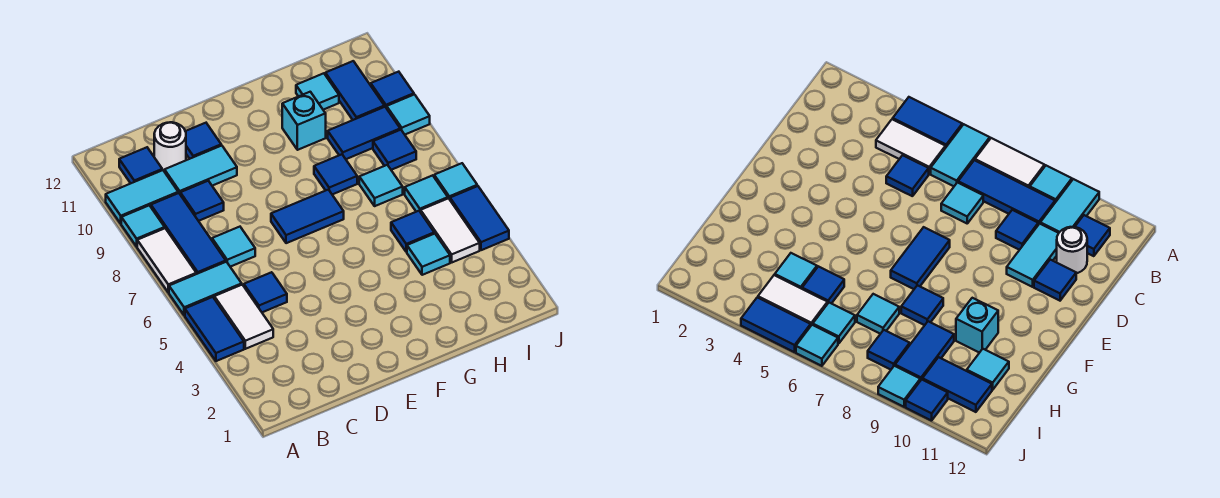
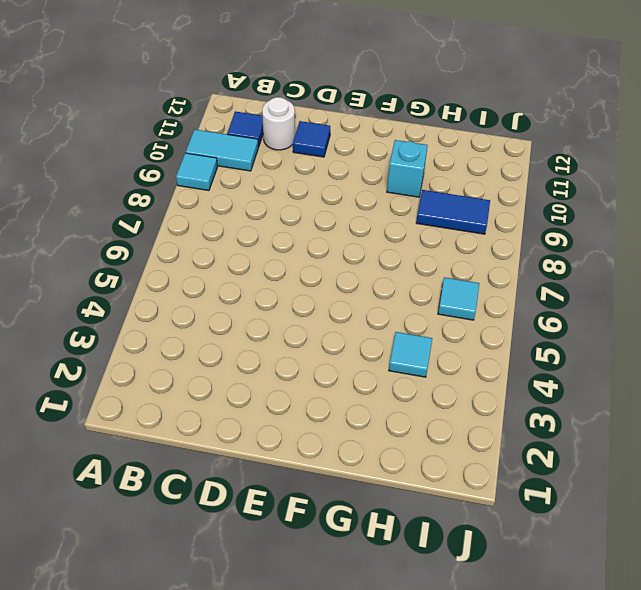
none -> blue 1x2 tile [185,297,244,361]
none -> cyan 1x2 tile [169,262,242,315]
none -> white 1x2 tile [137,228,196,292]
none -> white 1x2 tile [214,285,273,349]

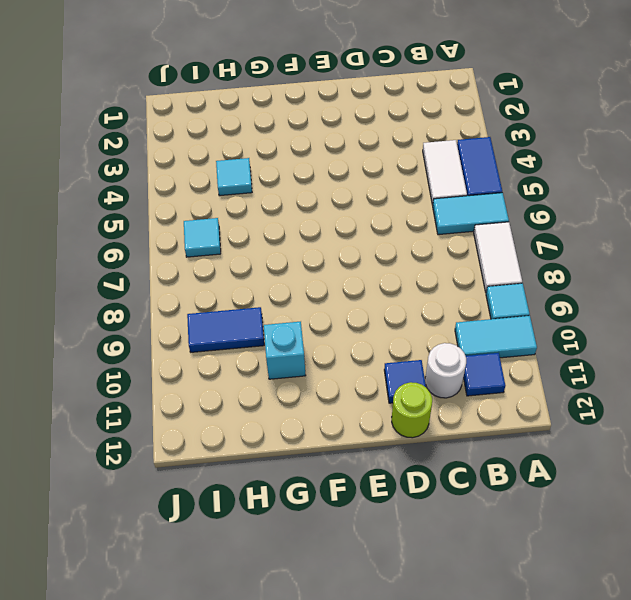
lime 1x1 round brick [392,382,432,438] -> none
none -> blue 1x3 tile [151,193,226,274]
none -> blue 1x1 tile [244,272,287,312]
none -> cyan 1x1 tile [212,227,255,267]
none -> blue 1x1 tile [180,181,224,221]

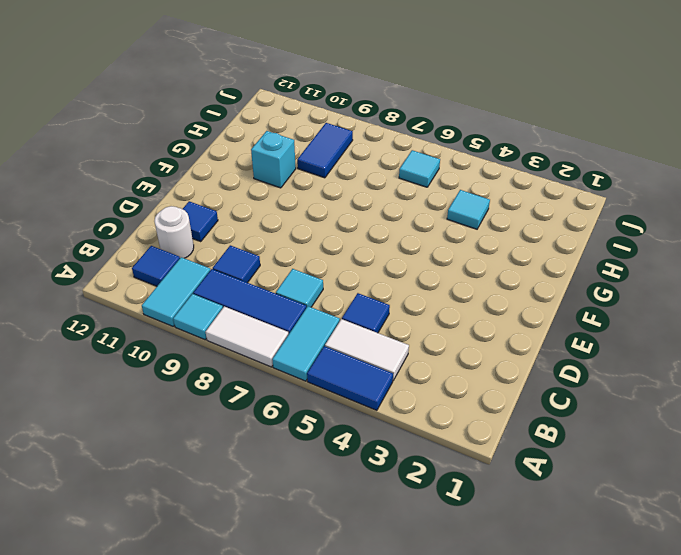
none -> cyan 1x2 tile [165,145,237,194]
none -> blue 1x2 tile [271,190,344,243]
none -> blue 1x1 tile [314,154,357,195]
none -> blue 1x1 tile [391,211,434,252]

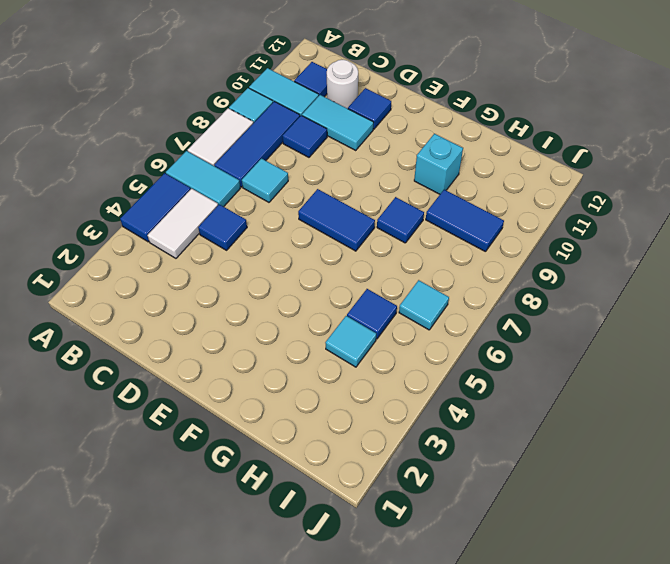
none -> cyan 1x1 tile [359,165,403,206]
none -> cyan 1x1 tile [296,73,339,110]
none -> white 1x2 tile [421,198,480,262]
none -> blue 1x1 tile [373,130,416,170]

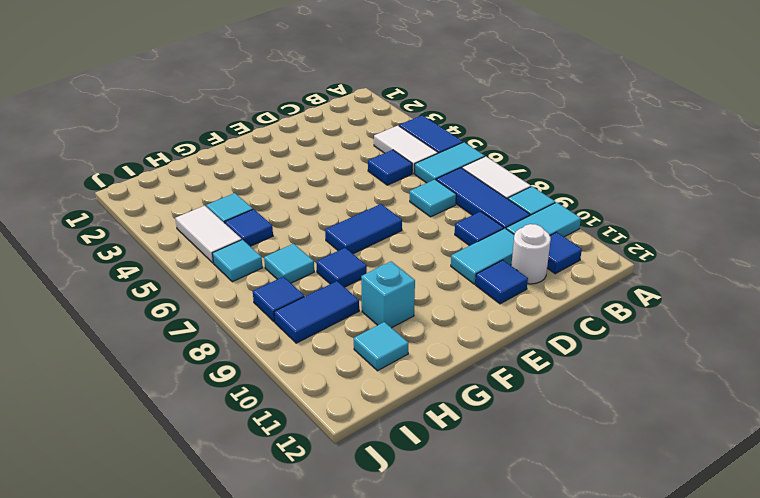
none -> blue 1x2 tile [325,61,384,120]
none -> blue 1x2 tile [450,186,509,250]
none -> cyan 1x1 tile [434,163,477,199]
none -> cyan 1x1 tile [387,95,430,134]

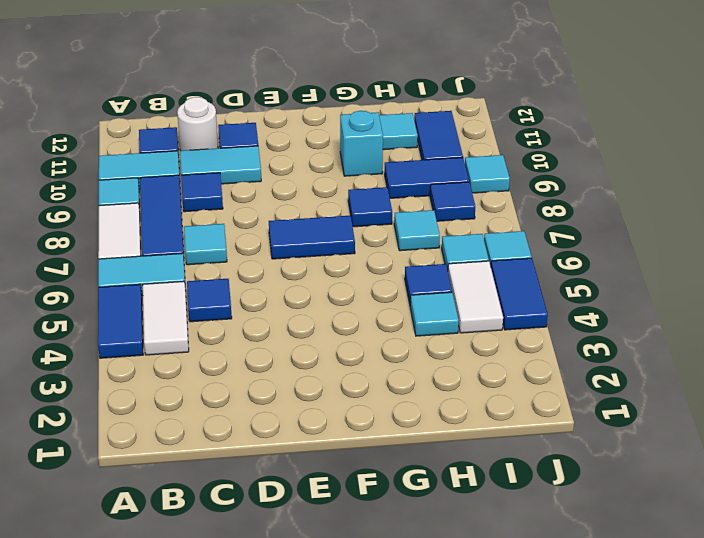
none -> blue 1x1 tile [371,72,414,108]

